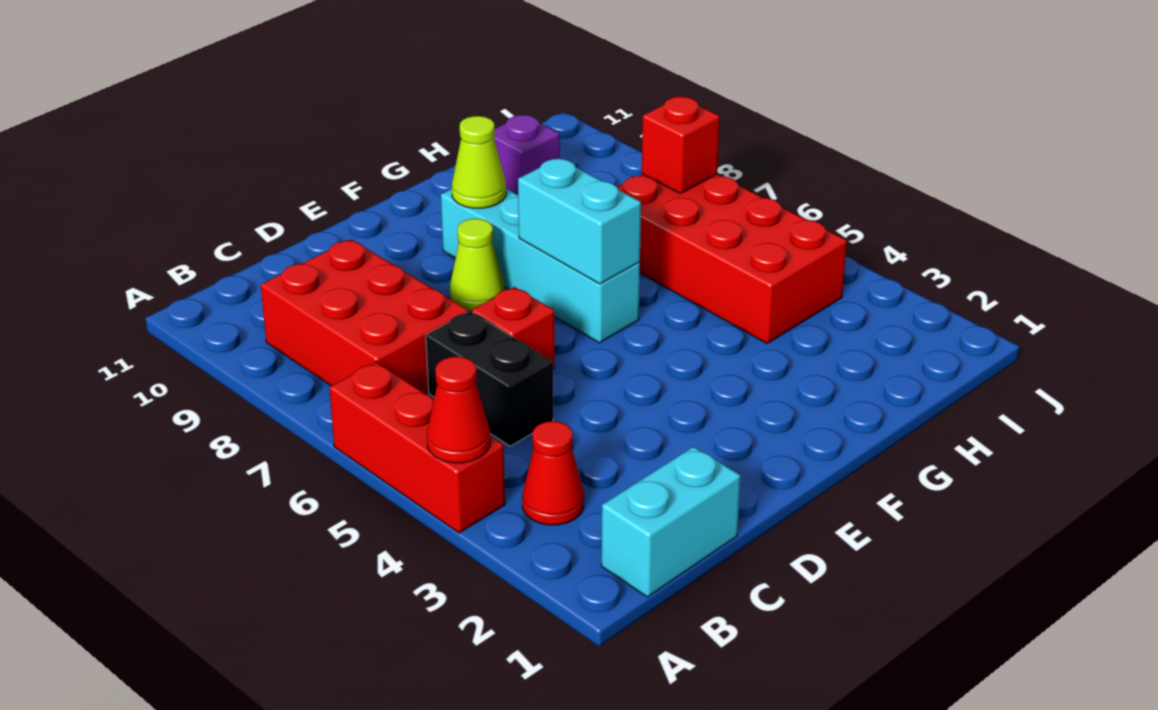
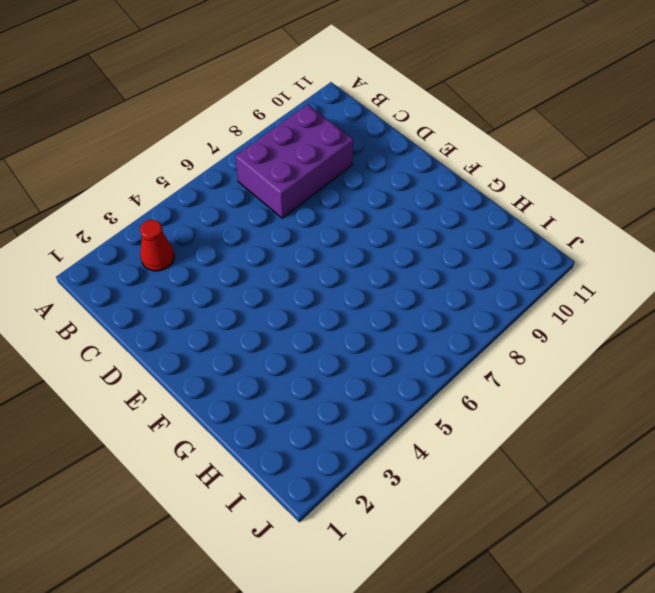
purple 2x3 brick [236,105,353,218] -> red 2x3 brick [261,239,468,393]
none -> red 1x3 brick [329,362,505,533]
none -> cyan 1x2 brick [601,447,741,597]
none -> black 1x2 brick [426,311,553,446]

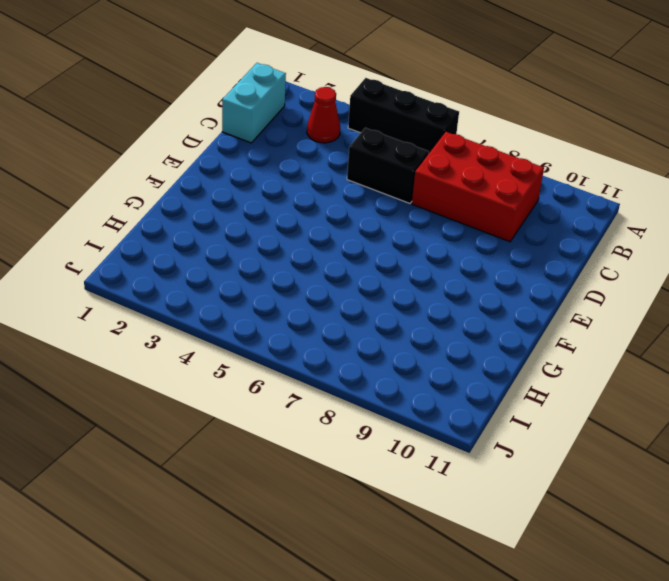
black 1x3 brick [348,78,459,154] -> red 1x3 brick [329,362,505,533]
none -> red 1x1 brick [472,287,555,370]
none -> lime 1x1 cone [450,219,504,311]
none -> cyan 1x4 brick [441,189,640,343]

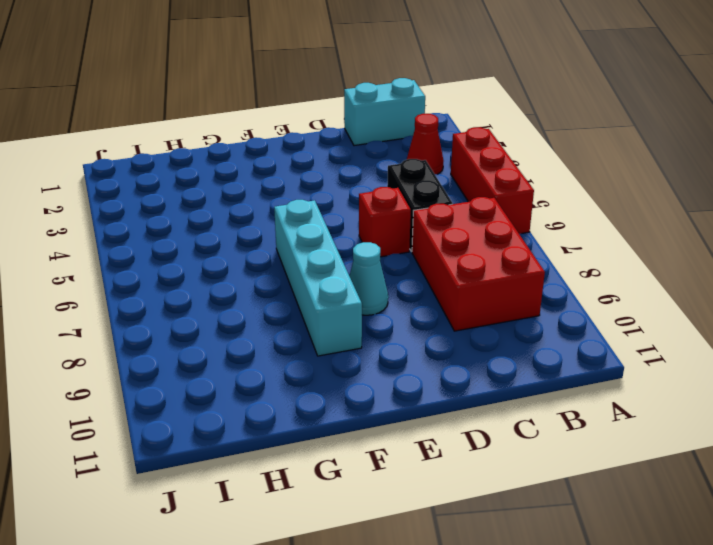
cyan 1x1 cone [350,242,388,315] -> lime 1x1 cone [450,219,504,311]
none -> red 2x4 brick [617,174,847,343]
none -> purple 1x1 brick [494,115,560,195]
none -> red 1x1 cone [427,357,490,463]

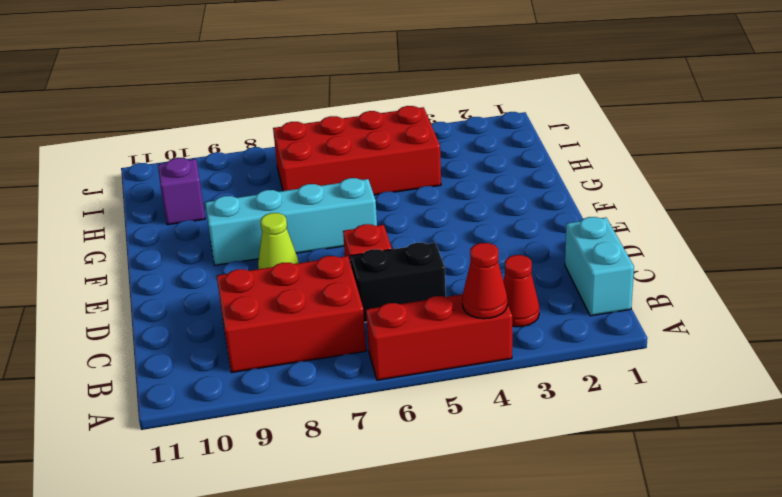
none -> cyan 1x2 brick [518,158,641,284]
none -> lime 1x1 cone [452,116,506,208]
none -> red 1x1 brick [642,97,720,194]

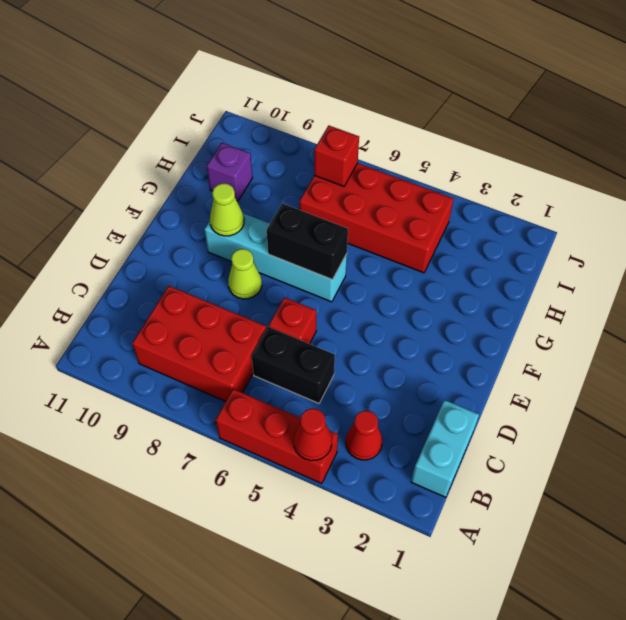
black 1x2 brick [267,203,348,280] -> cyan 1x2 brick [518,158,641,284]

